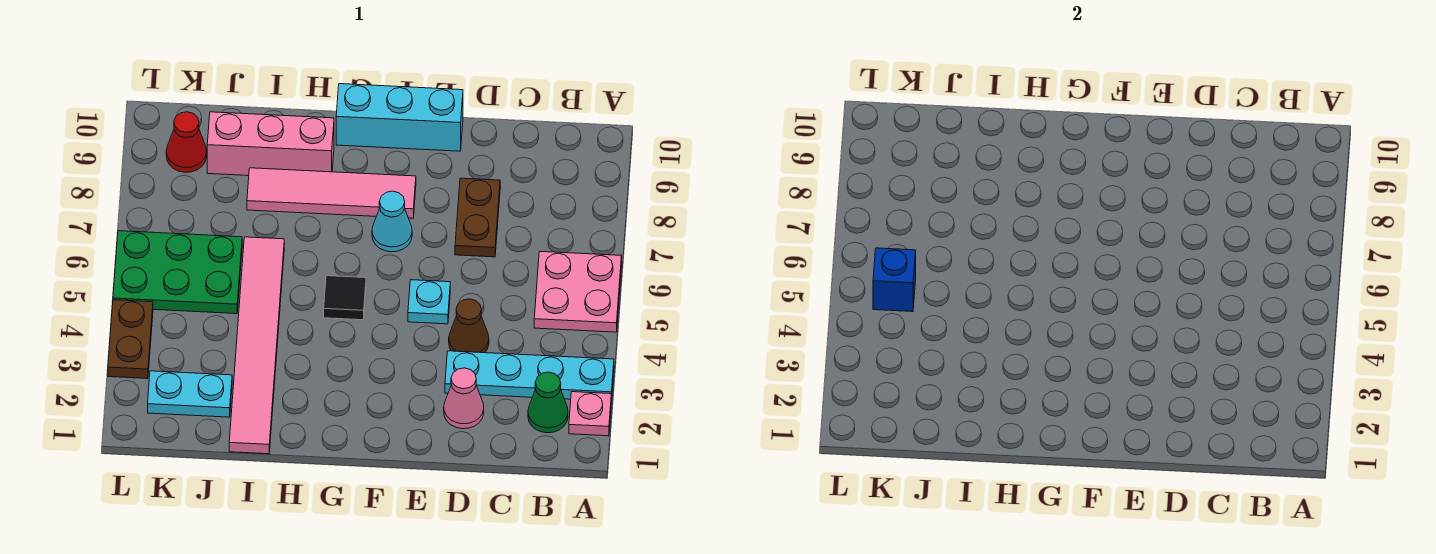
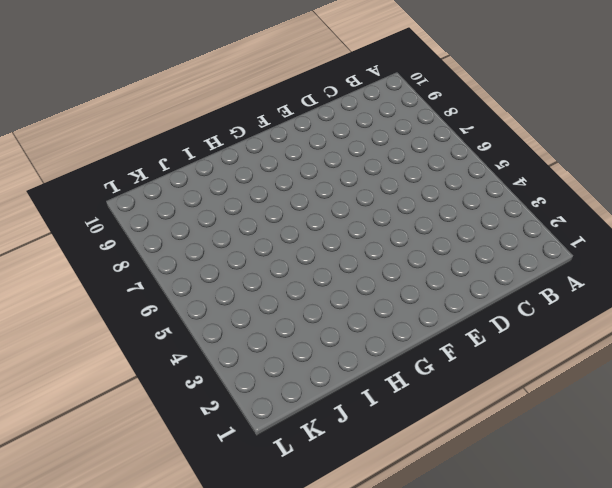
none -> pink 1x1 plate [569,392,611,436]
none -> cyan 1x4 plate [445,351,614,401]
none -> pink 2x2 plate [534,251,622,332]

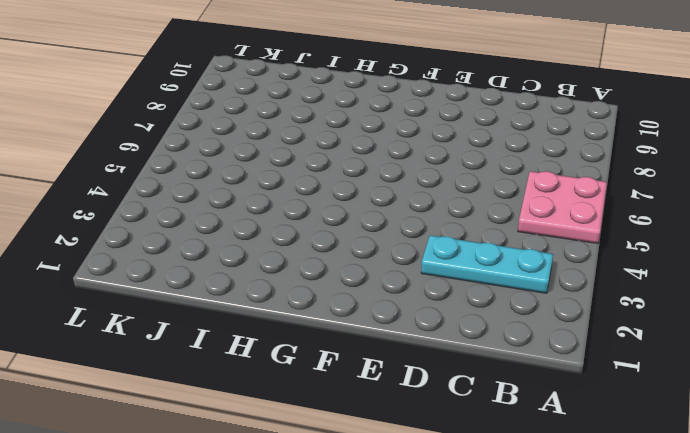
cyan 1x3 plate [421,235,553,293] -> cyan 1x4 plate [445,351,614,401]
none -> pink 1x1 plate [569,392,611,436]
none -> green 1x1 cone [528,372,568,433]
none -> pink 1x1 cone [444,368,484,429]

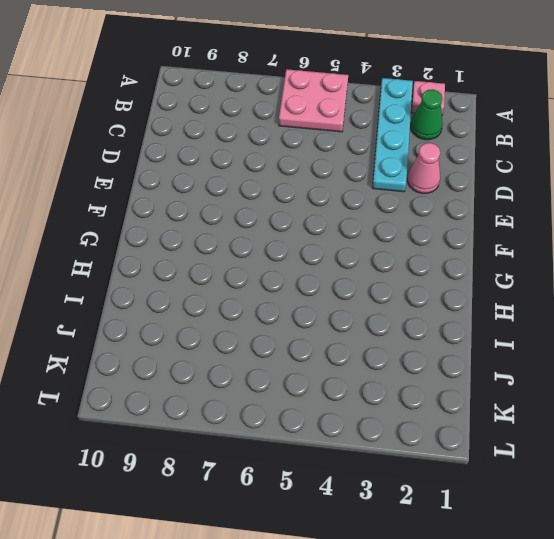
none -> brown 1x1 cone [449,299,489,353]
none -> brown 1x2 plate [455,178,500,257]
none -> cyan 1x1 plate [408,280,450,324]

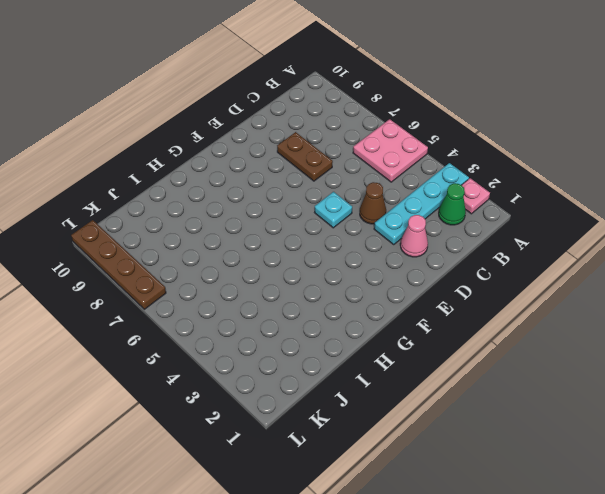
brown 1x4 plate [71,220,166,309] -> none
none -> cyan 1x3 brick [336,84,463,151]
none -> cyan 1x1 cone [372,191,412,252]
none -> pink 1x4 tile [247,168,416,218]

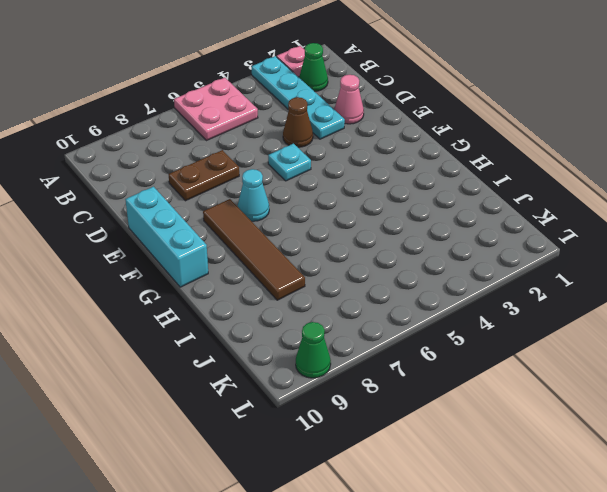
brown 1x4 tile [203,199,305,300] -> pink 1x4 tile [247,168,416,218]
green 1x1 cone [296,322,331,378] -> none
none -> black 1x1 tile [324,276,366,320]
none -> pink 1x3 brick [207,112,334,176]
none -> pink 1x6 tile [229,237,284,454]

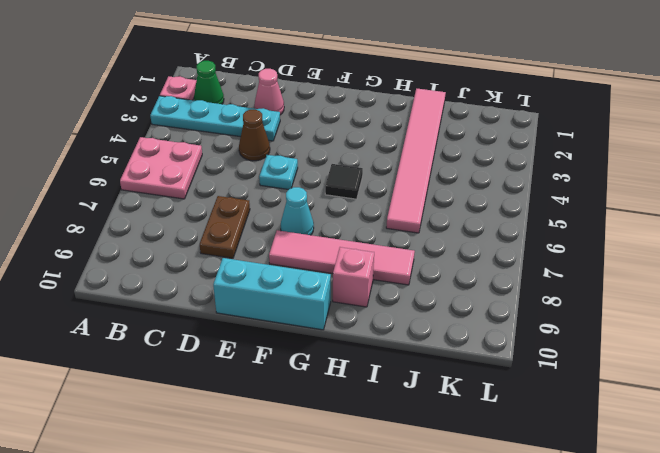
pink 1x1 brick [333,247,374,307] -> pink 1x3 brick [207,112,334,176]
none -> cyan 1x2 plate [148,371,232,417]
none -> green 2x3 plate [113,231,242,314]
none -> red 1x1 cone [166,112,207,172]

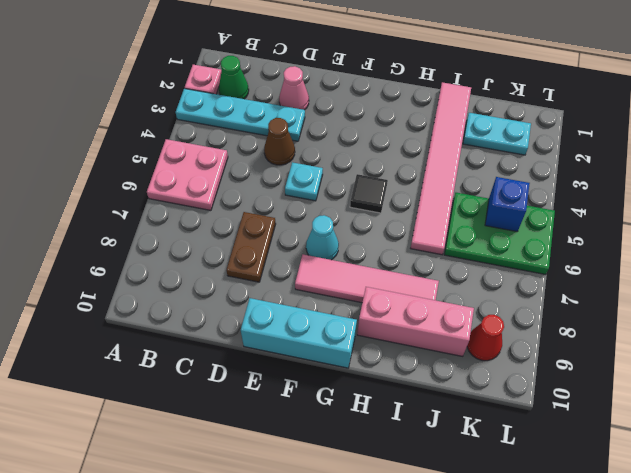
none -> brown 1x2 plate [108,300,153,379]

